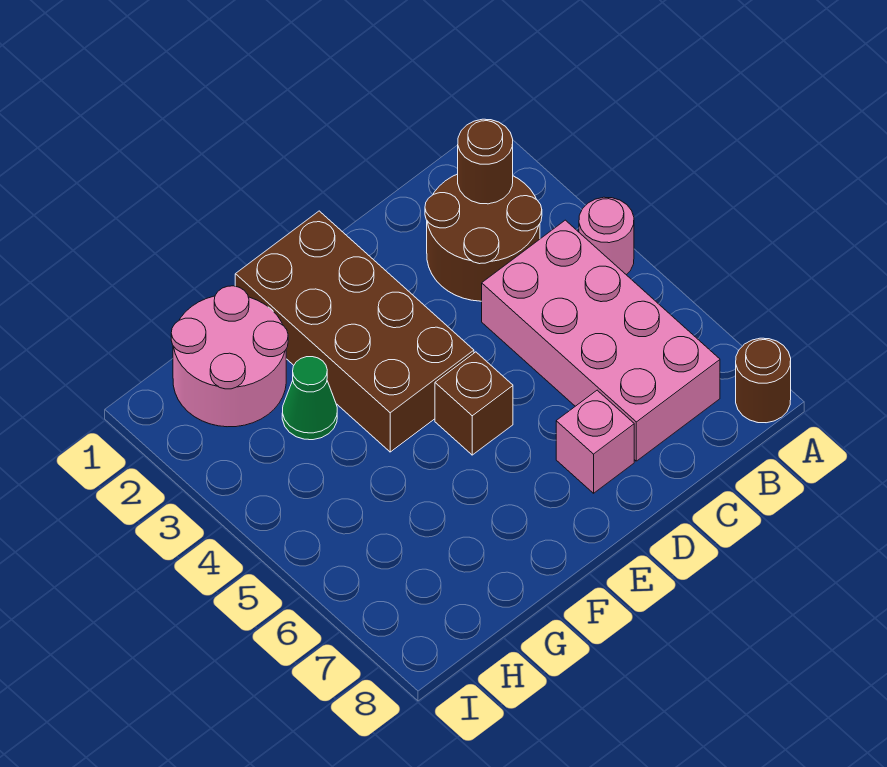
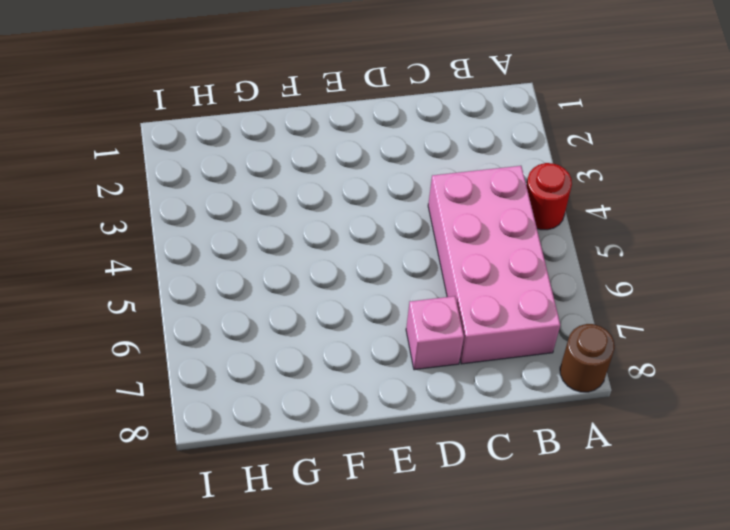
red 1x1 round brick [526,163,572,230] -> pink 1x1 round brick [579,197,634,275]
none -> brown 2x2 round brick [425,174,542,301]
none -> brown 2x4 brick [235,211,474,452]

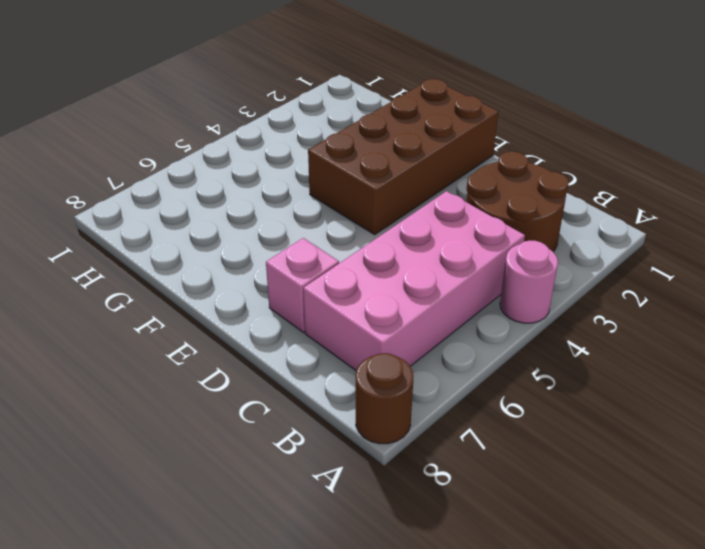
none -> brown 1x1 brick [435,352,513,455]
none -> pink 2x2 round brick [171,286,288,427]

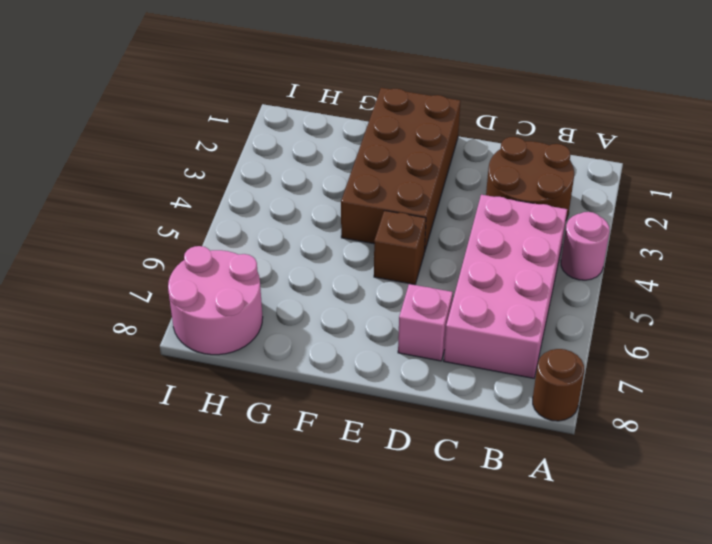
pink 2x2 round brick [168,246,263,355] -> pink 2x2 round brick moved to [171,286,288,427]
none -> green 1x1 cone [282,357,337,440]
none -> brown 1x1 round brick [458,119,513,204]

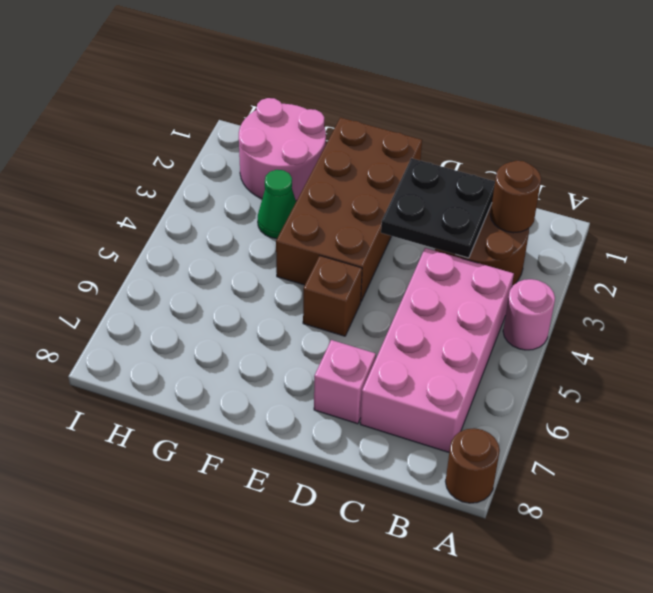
black 2x2 plate [381,158,495,258] -> none

